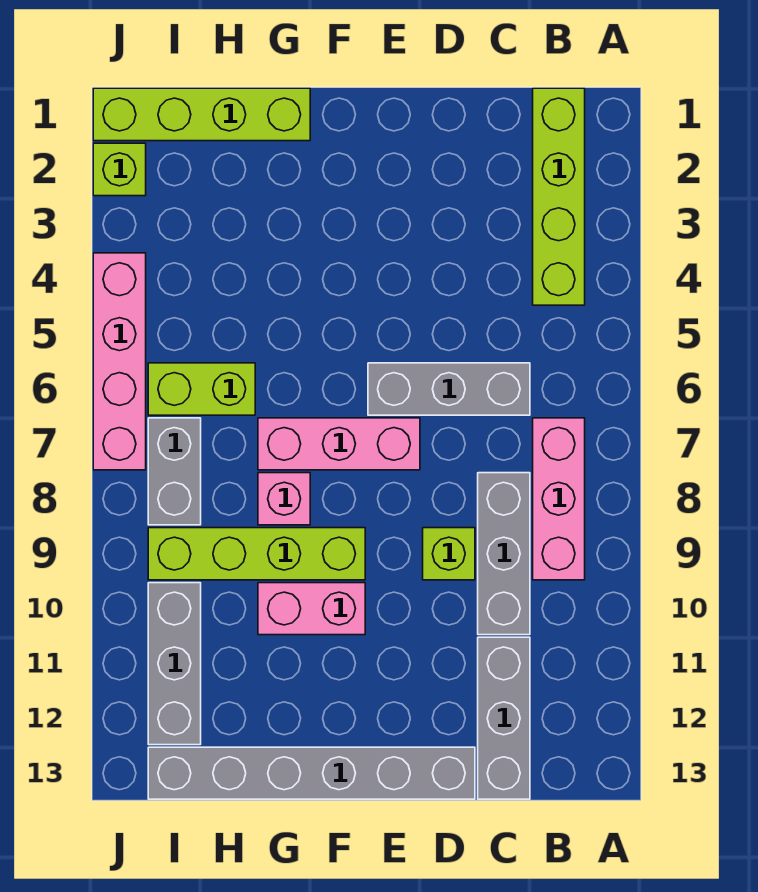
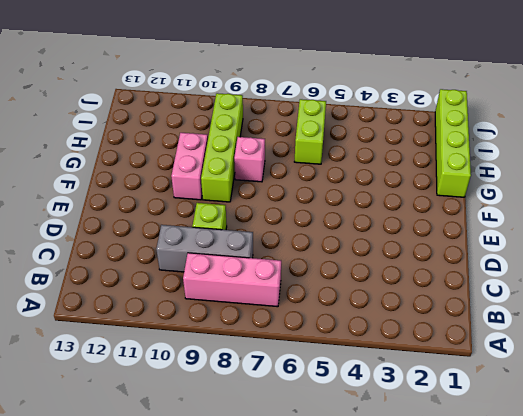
none -> lime 1x4 brick [533,88,585,305]
none -> grey 1x3 brick [368,363,530,415]
none -> grey 1x3 brick [478,637,530,799]

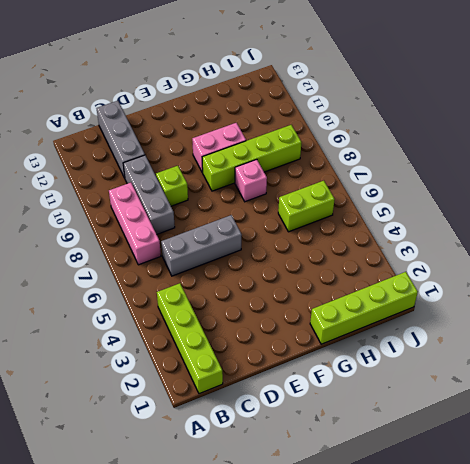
none -> grey 1x6 brick [148,747,475,799]
none -> pink 1x3 brick [258,418,420,470]
none -> grey 1x2 brick [148,418,201,525]

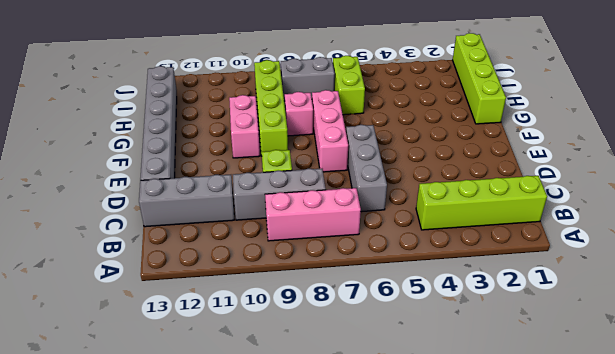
none -> grey 1x3 brick [148,583,201,745]
none -> lime 1x1 brick [93,143,146,196]
none -> pink 1x4 brick [93,253,146,470]

